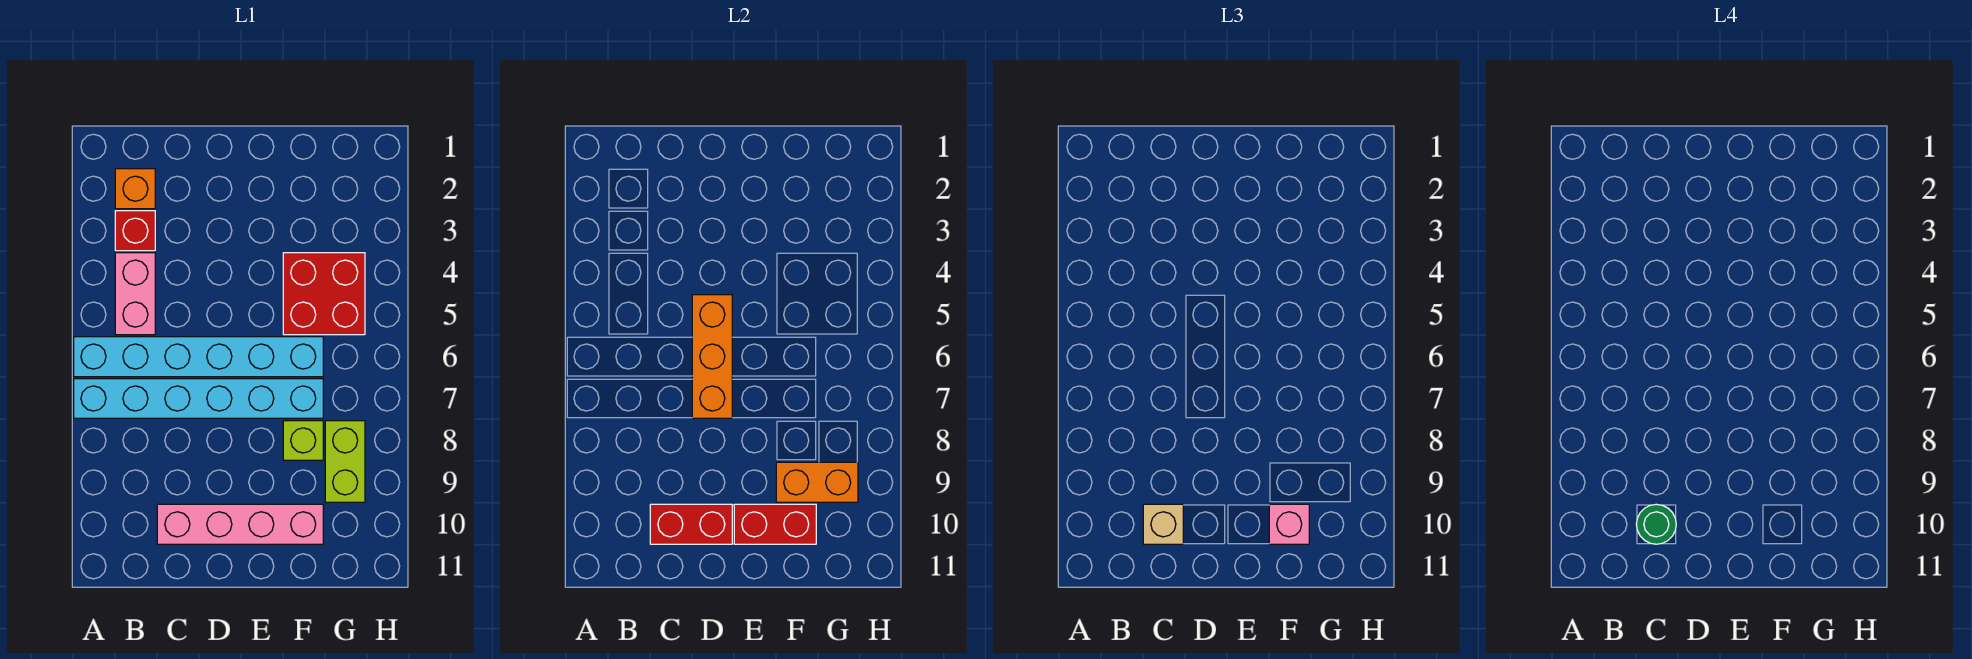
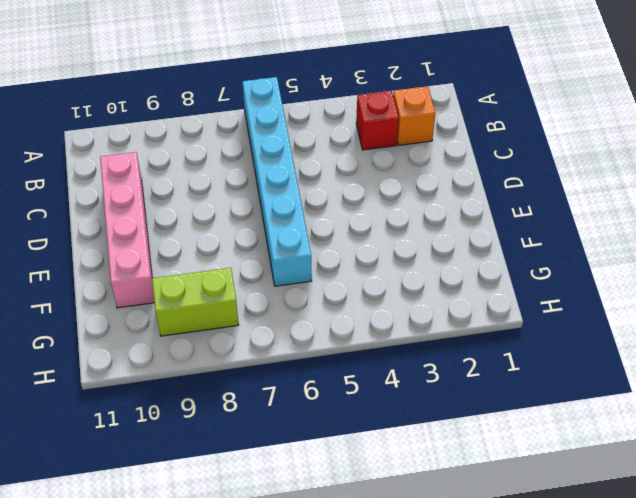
none -> cyan 1x6 brick [74,379,323,418]
none -> pink 1x2 brick [115,253,155,335]
none -> red 2x2 brick [283,253,365,335]

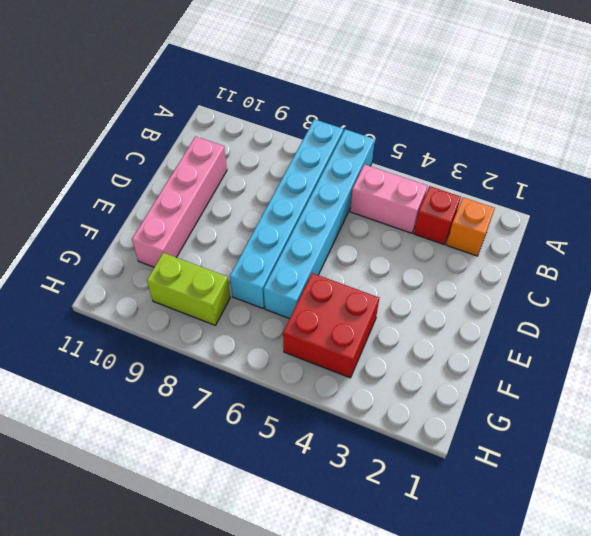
none -> lime 1x1 brick [283,421,323,460]
none -> red 1x2 brick [650,504,732,544]
none -> orange 1x3 brick [692,295,732,418]

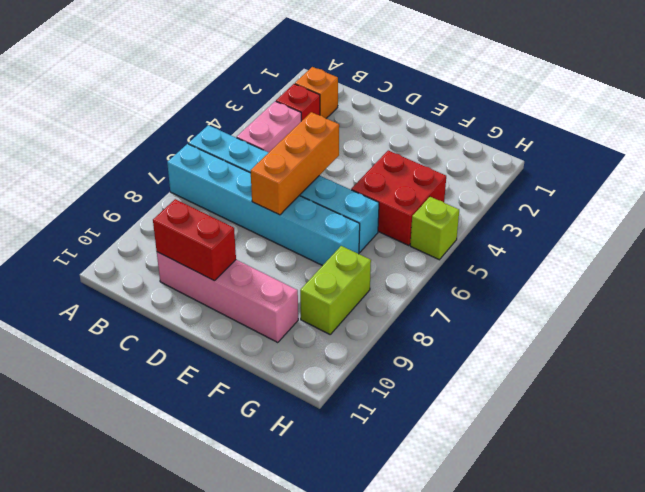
lime 1x1 brick [410,197,459,260] -> lime 1x1 brick moved to [283,421,323,460]
none -> red 1x2 brick [734,504,816,544]
none -> orange 1x2 brick [776,462,858,502]
none -> tan 1x1 brick [1143,504,1183,544]

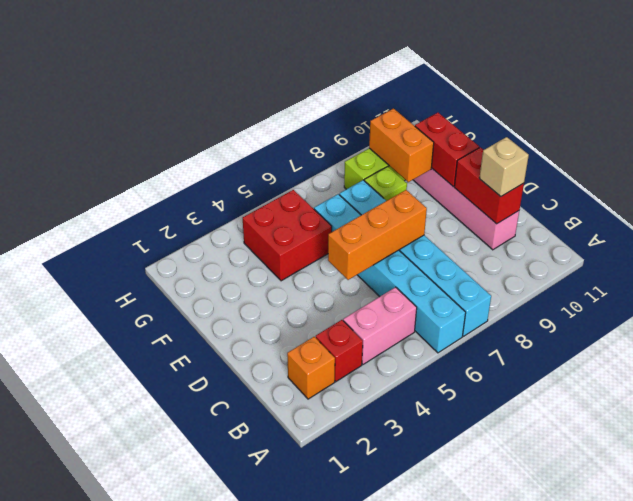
none -> pink 1x1 brick [1269,504,1309,544]
none -> green 1x1 round brick [1636,504,1676,544]

